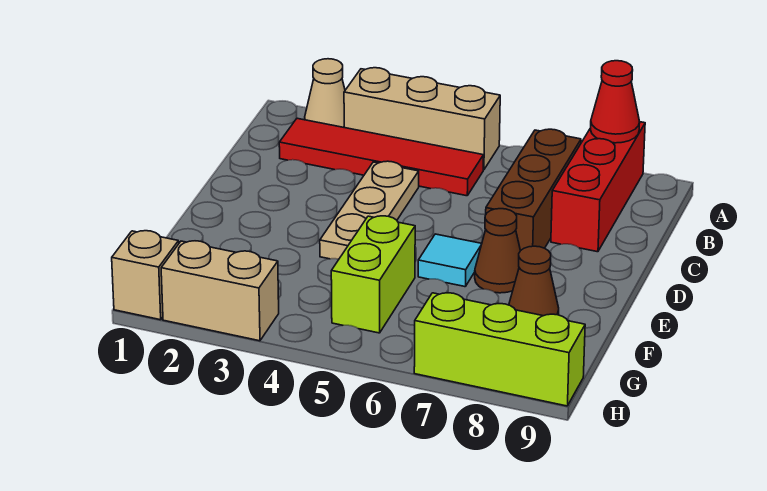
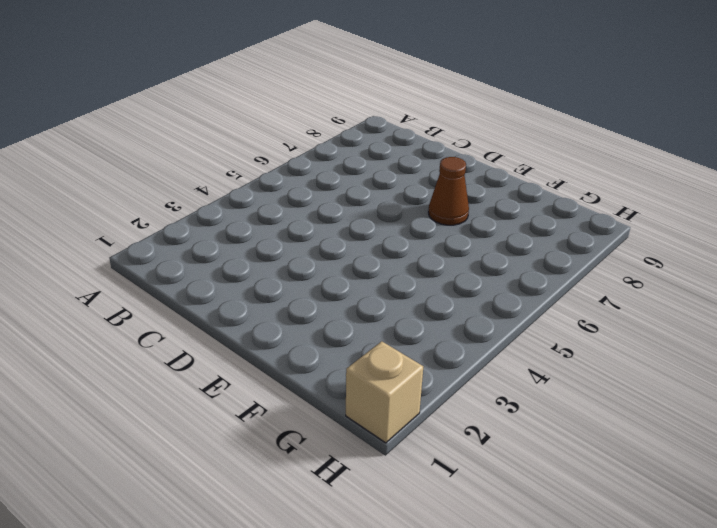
none -> tan 1x1 cone [305,59,345,127]
none -> tan 1x3 brick [344,68,500,170]
none -> red 1x3 brick [551,122,645,252]

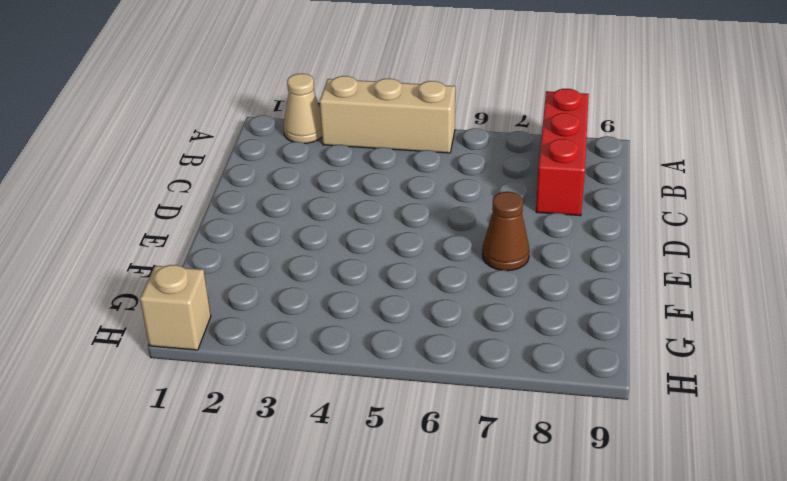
none -> red 1x4 tile [279,118,483,196]
none -> brown 1x3 brick [485,129,581,251]
none -> tan 1x3 plate [320,161,419,259]

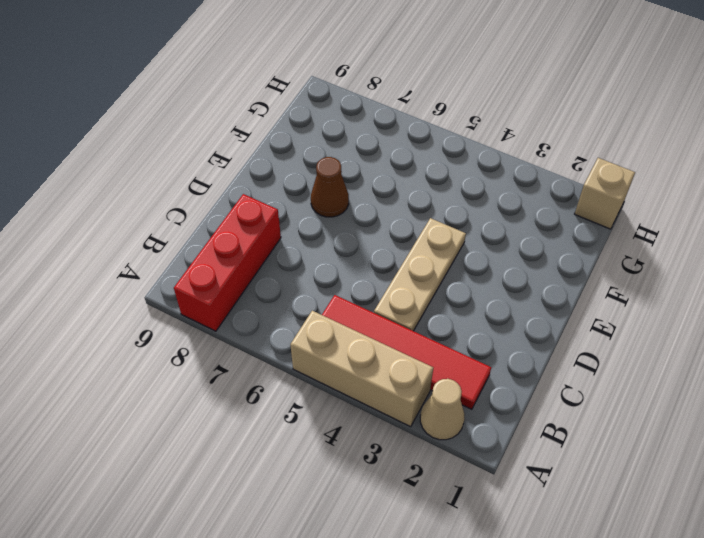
none -> brown 1x3 brick [485,129,581,251]
none -> cyan 1x1 tile [418,234,482,287]
none -> lime 1x2 brick [331,216,415,333]

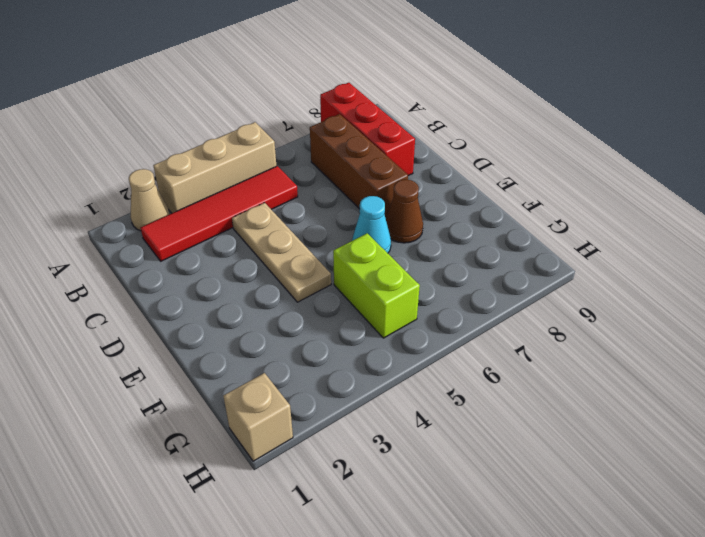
cyan 1x1 cone [352,196,391,253] -> cyan 1x1 tile [418,234,482,287]
none -> brown 1x1 cone [509,246,559,316]
none -> tan 1x2 brick [161,241,279,341]
none -> lime 1x3 brick [414,293,585,406]

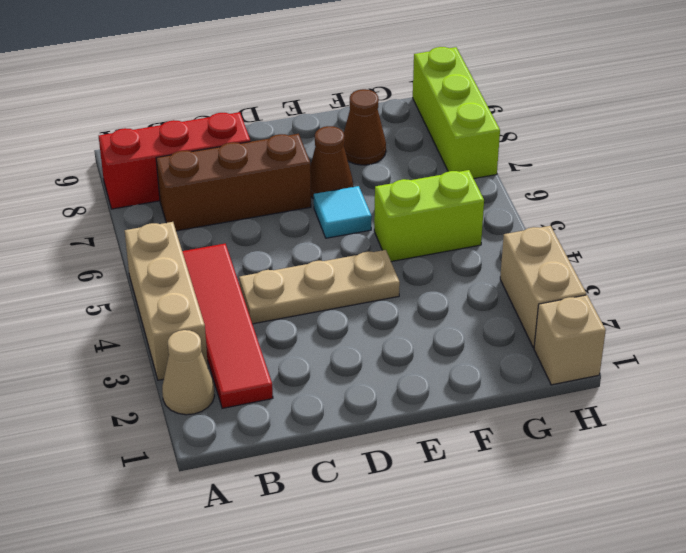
none -> red 1x1 cone [590,61,640,143]

